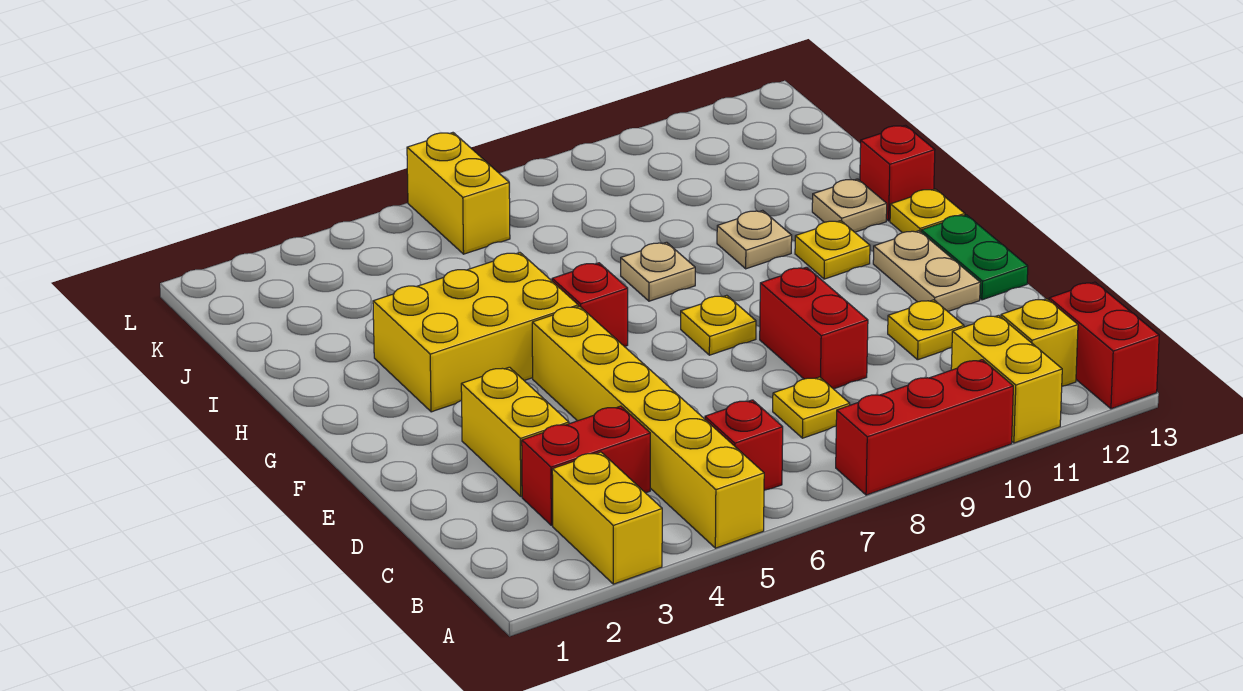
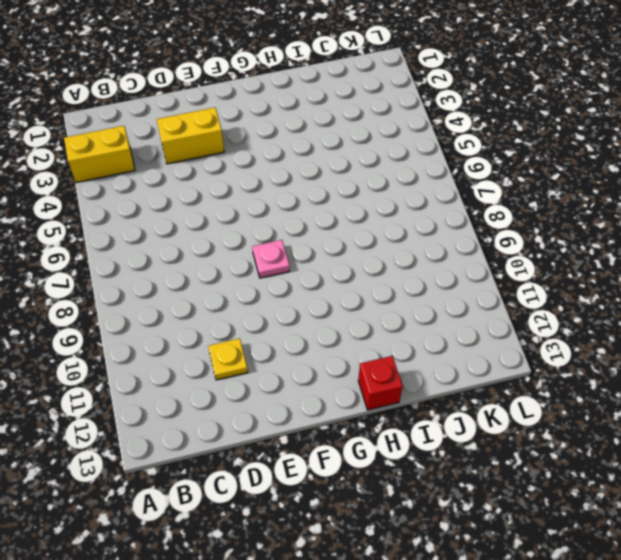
pink 1x1 plate [252,240,290,278] -> yellow 1x1 plate [681,295,756,355]
none -> yellow 1x6 brick [532,306,764,548]
none -> red 1x3 brick [836,360,1013,495]
none -> yellow 1x2 brick [951,315,1062,443]

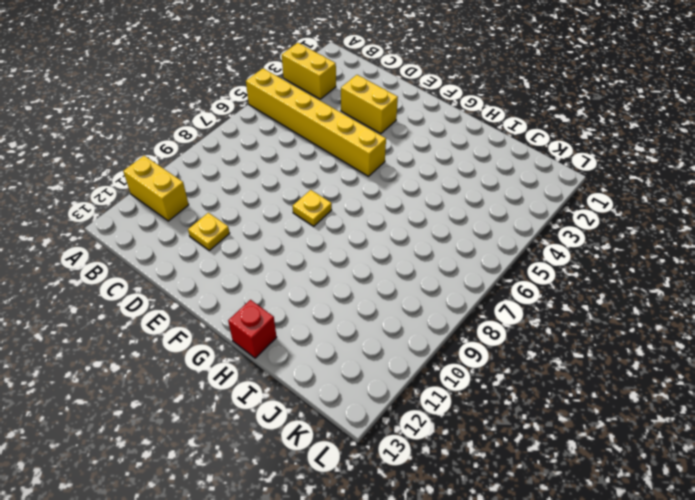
none -> red 1x3 brick [836,360,1013,495]
none -> red 1x2 brick [1049,282,1159,409]
none -> red 1x1 brick [705,400,783,490]

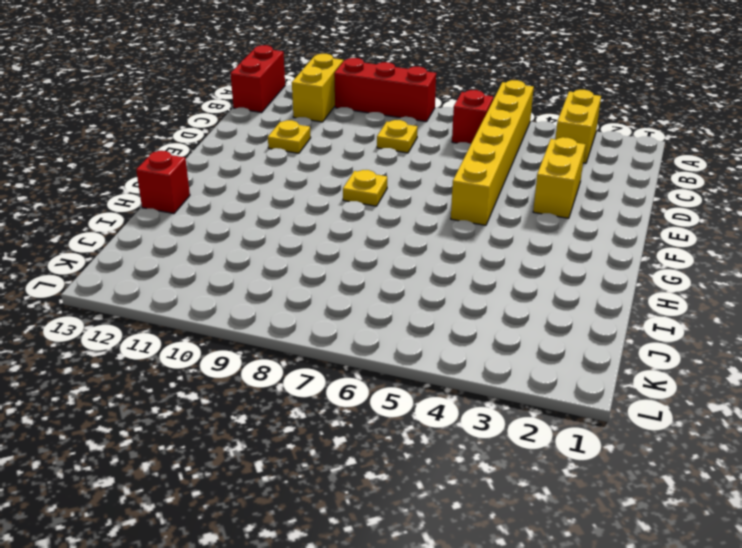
none -> yellow 1x1 brick [1001,299,1078,386]
none -> red 1x2 brick [522,406,650,525]
none -> red 1x2 brick [760,267,868,389]

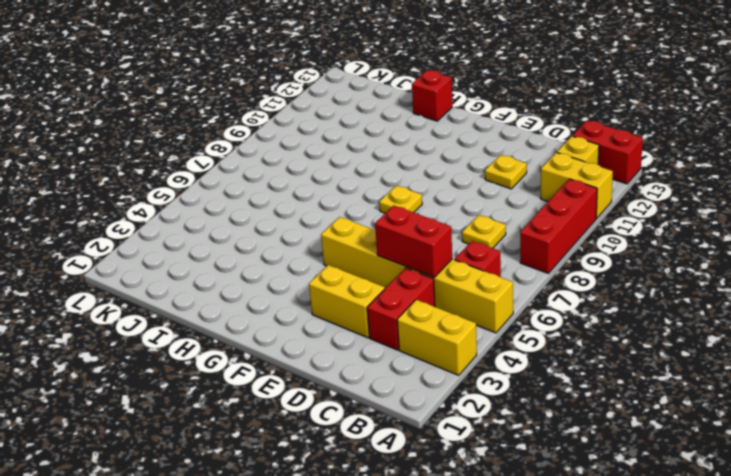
red 1x2 brick [375,205,452,277] -> red 1x2 brick moved to [760,267,868,389]
none -> tan 1x2 plate [873,231,980,311]
none -> green 1x2 plate [921,215,1028,300]
none -> yellow 2x3 brick [373,253,578,412]

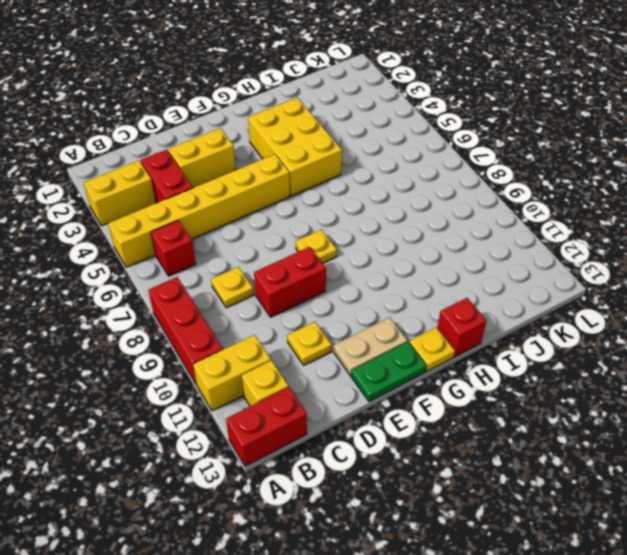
none -> red 1x1 brick [552,263,628,347]
none -> yellow 1x1 plate [795,221,870,279]
none -> tan 1x1 plate [621,242,695,301]

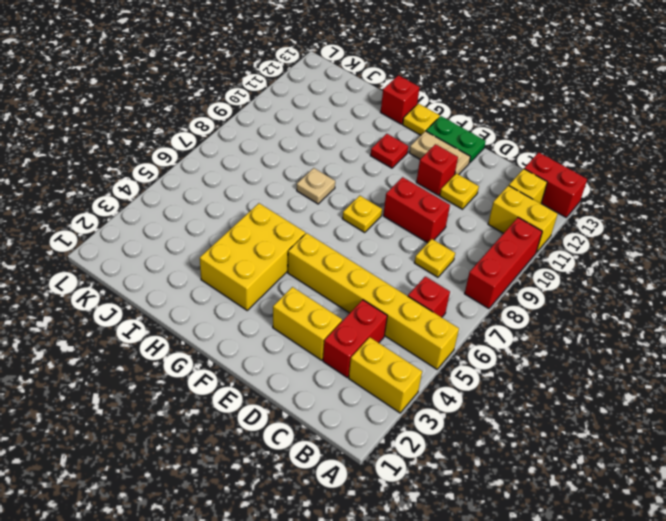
red 1x1 brick [416,144,458,195] -> red 1x1 brick moved to [552,263,628,347]
red 1x1 plate [370,134,408,168] -> yellow 1x1 plate [795,221,870,279]
none -> tan 1x1 plate [717,210,792,269]
none -> tan 1x1 plate [812,179,887,232]
none -> yellow 1x2 brick [407,133,510,254]

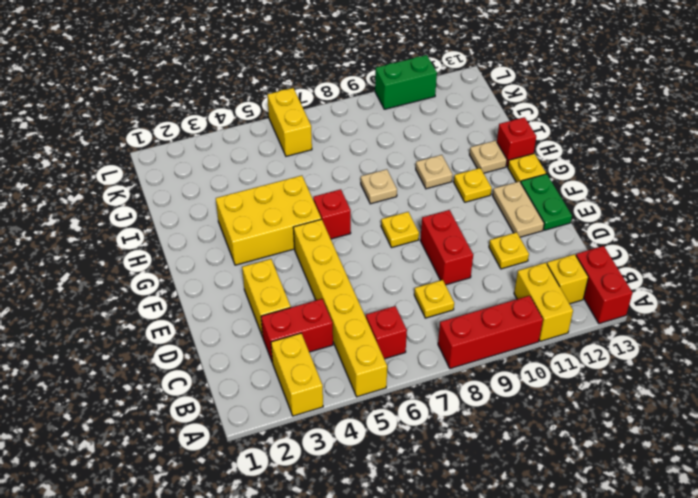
green 1x2 brick [375,55,437,109] -> none

